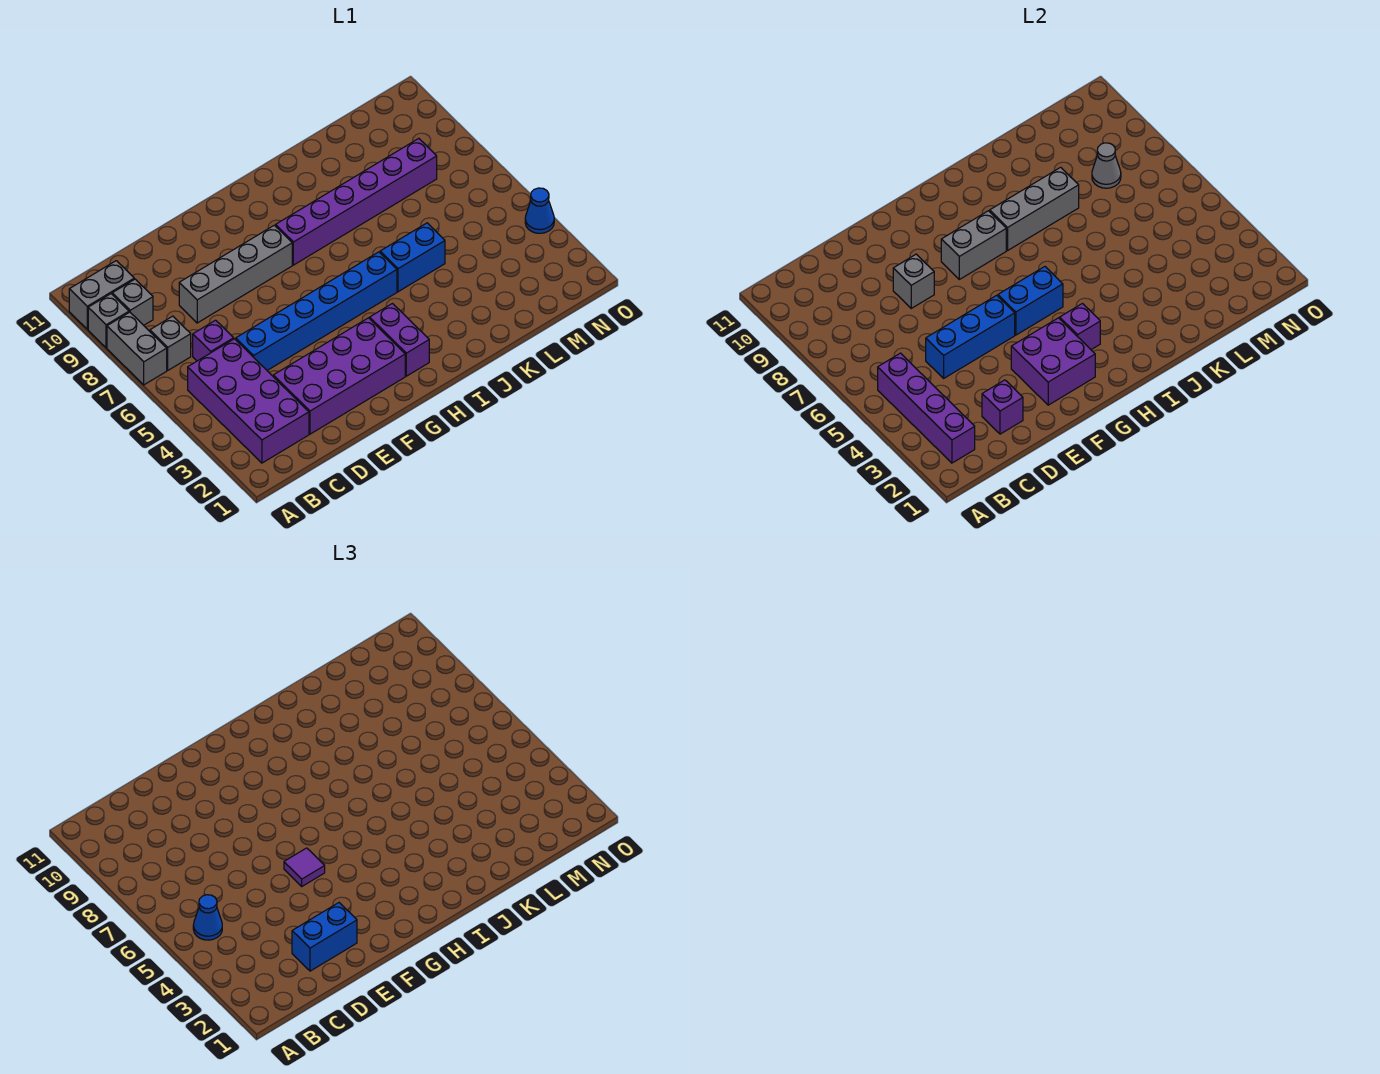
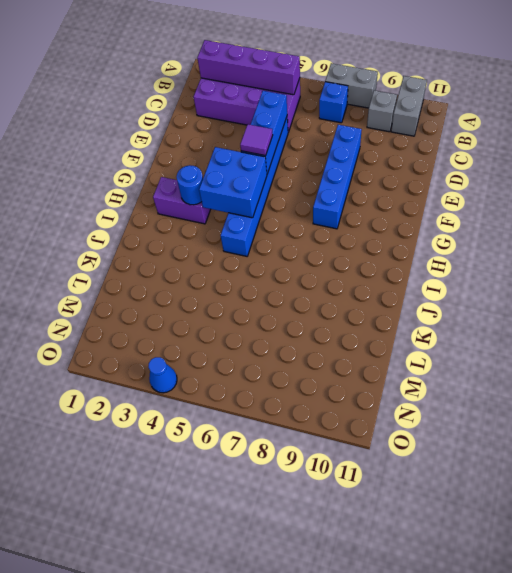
blue 1x1 brick [319,82,348,123] -> grey 1x1 brick [150,316,191,370]
blue 1x4 brick [313,125,362,229] -> grey 1x4 brick [179,225,292,323]
blue 2x2 brick [199,147,267,218] -> blue 1x2 brick [998,267,1063,335]
blue 1x1 round brick [177,165,203,205] -> purple 1x1 brick [1060,304,1100,350]
none -> grey 1x1 brick [88,294,129,348]
none -> purple 1x1 brick [193,320,234,361]
none -> purple 2x4 brick [273,318,405,434]

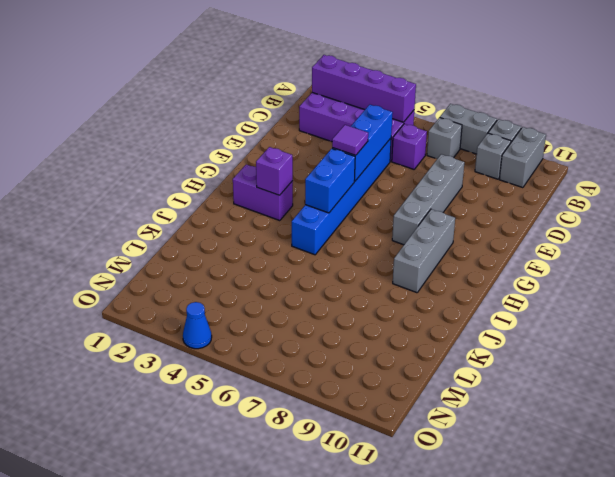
grey 1x3 brick [393,209,455,293] -> grey 1x3 brick moved to [990,167,1079,250]
none -> purple 2x4 brick [273,318,405,434]
none -> purple 1x6 brick [276,138,437,265]
none -> blue 1x2 brick [380,223,445,292]

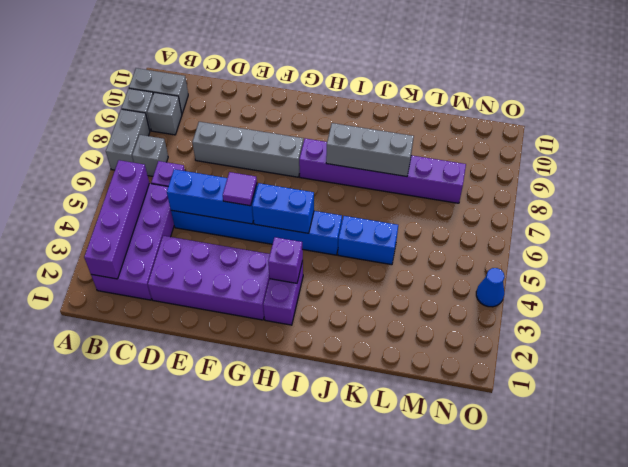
none -> purple 1x1 brick [982,380,1023,434]
none -> grey 1x1 brick [893,254,934,308]
none -> purple 2x2 brick [1011,318,1095,405]

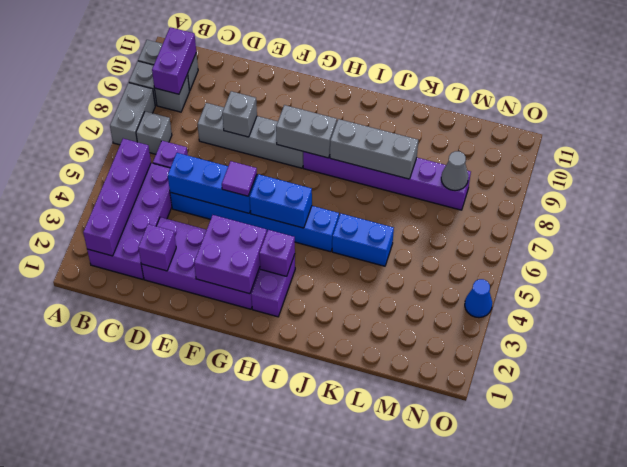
purple 1x2 brick [152,27,196,94] -> none
none -> blue 1x1 cone [193,895,222,940]
none -> blue 1x2 brick [292,903,357,971]

